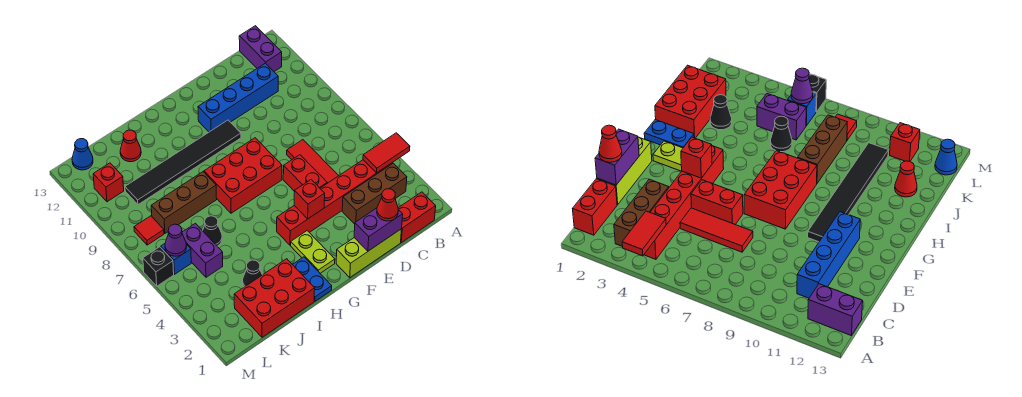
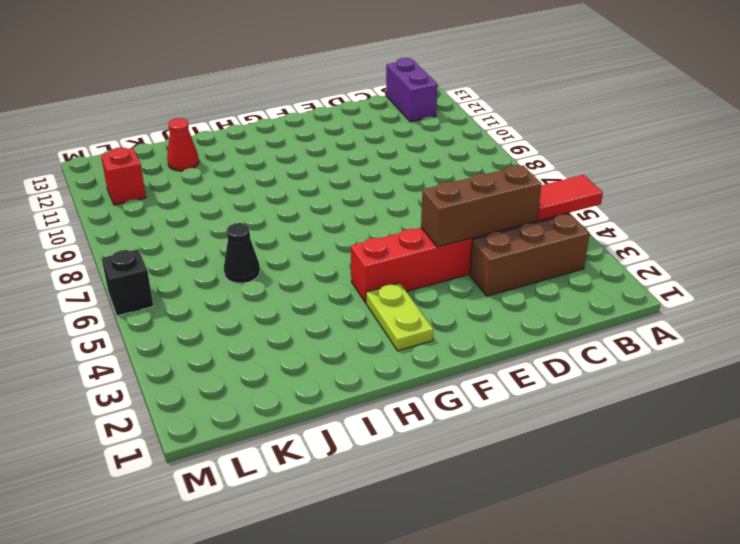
brown 1x3 brick [421,165,542,247] -> brown 1x3 brick moved to [151,172,217,233]
none -> red 1x2 brick [398,192,436,242]
none -> blue 1x4 brick [198,63,278,132]
none -> lime 1x3 brick [336,229,402,278]

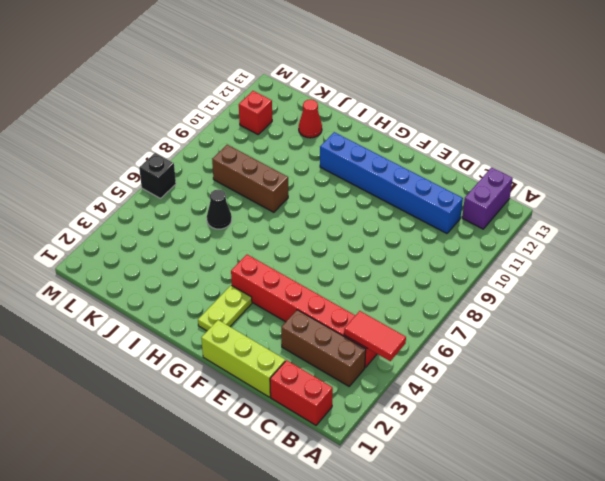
blue 1x6 brick [320,132,463,233] -> blue 1x4 brick [198,63,278,132]
none -> red 1x3 tile [287,140,339,183]
none -> red 1x2 brick [283,155,327,192]
none -> red 2x3 brick [204,138,282,213]

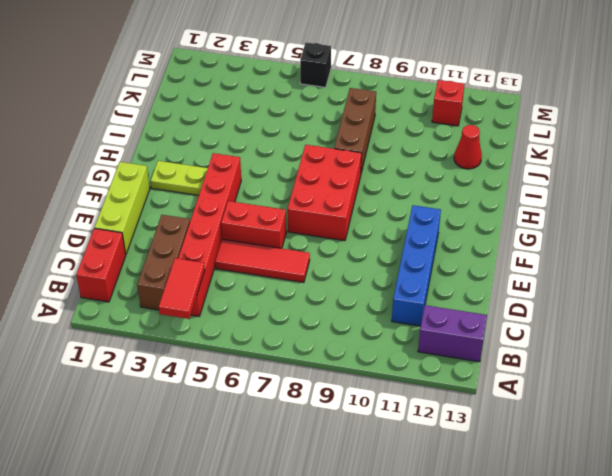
none -> black 1x6 tile [125,120,241,205]
none -> blue 1x2 plate [292,257,332,301]
none -> red 2x3 brick [234,259,315,337]

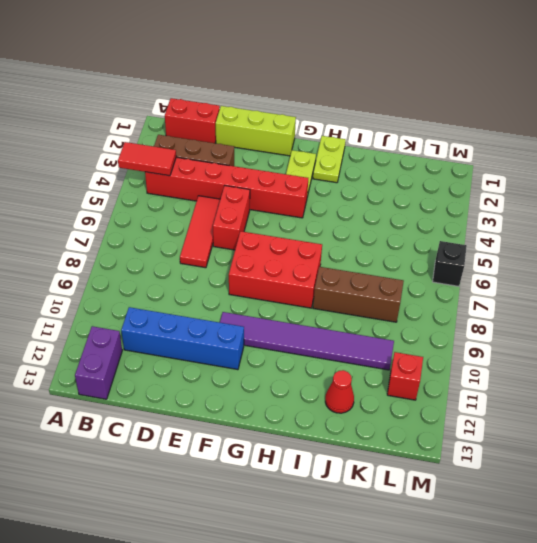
purple 1x6 tile [220,312,394,370] -> black 1x6 tile [125,120,241,205]
lime 1x2 plate [313,136,346,183] -> blue 1x2 plate [292,257,332,301]
none -> red 2x3 brick [234,259,315,337]
none -> black 1x1 cone [243,260,262,287]
none -> black 1x1 cone [203,216,222,246]

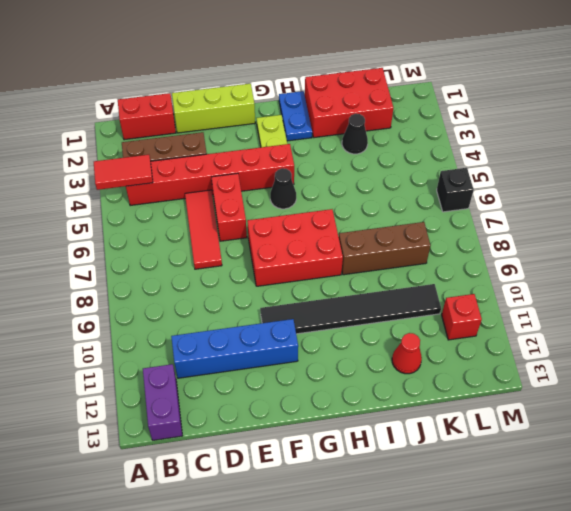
black 1x1 cone [270,168,296,209] -> black 1x1 cone moved to [203,216,222,246]
none -> purple 1x2 brick [182,223,223,277]
none -> blue 1x1 brick [161,244,191,274]
none -> red 1x1 tile [134,216,164,245]

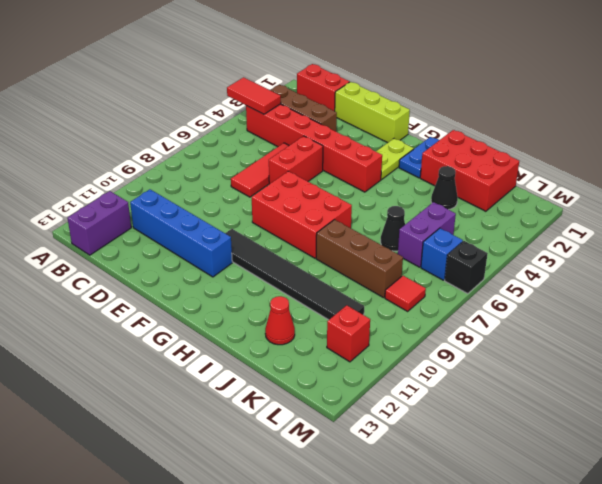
none -> blue 1x1 cone [72,139,93,170]
none -> purple 1x2 brick [354,208,403,251]
none -> red 1x1 brick [294,180,325,219]

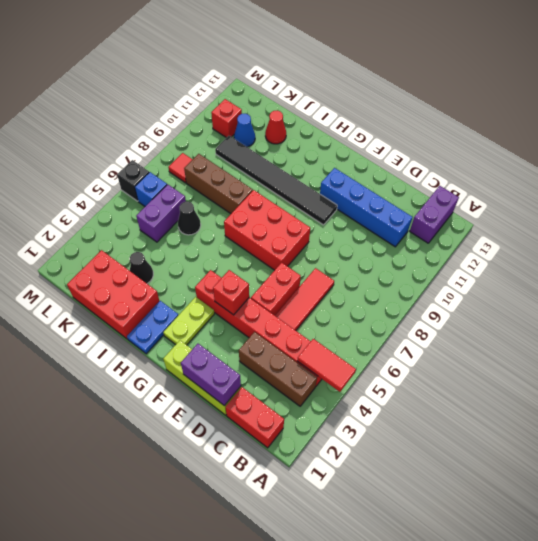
blue 1x1 cone [234,114,255,147] -> blue 1x1 cone moved to [72,139,93,170]
none -> purple 1x1 cone [165,224,187,256]
none -> red 1x1 cone [377,189,398,221]

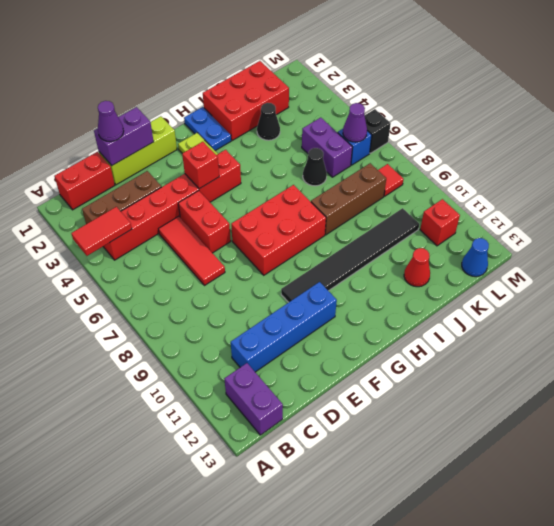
purple 1x1 cone [98,101,124,142] -> red 1x1 cone [377,189,398,221]

